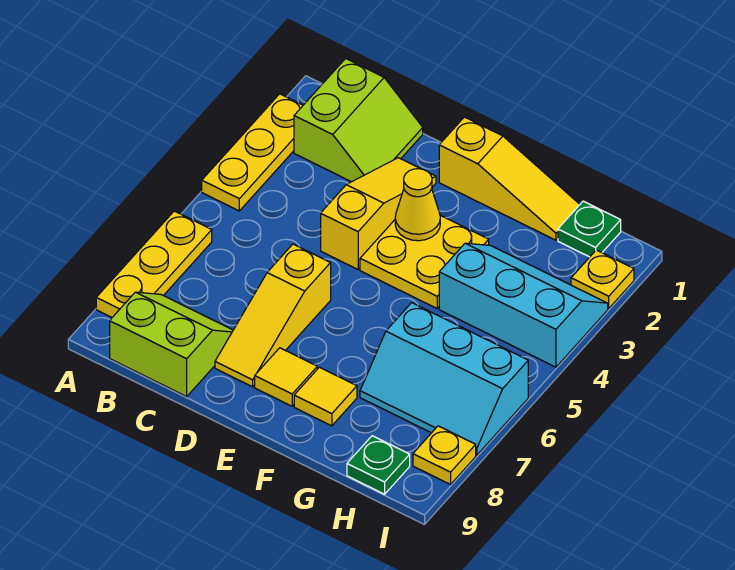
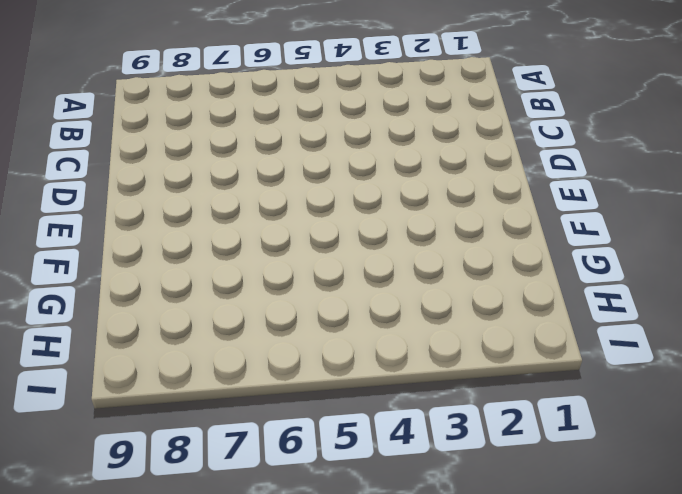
none -> yellow 1x3 plate [202,94,303,211]
none -> yellow 1x3 plate [96,211,212,317]
none -> lime 2x2 slope [294,58,423,182]

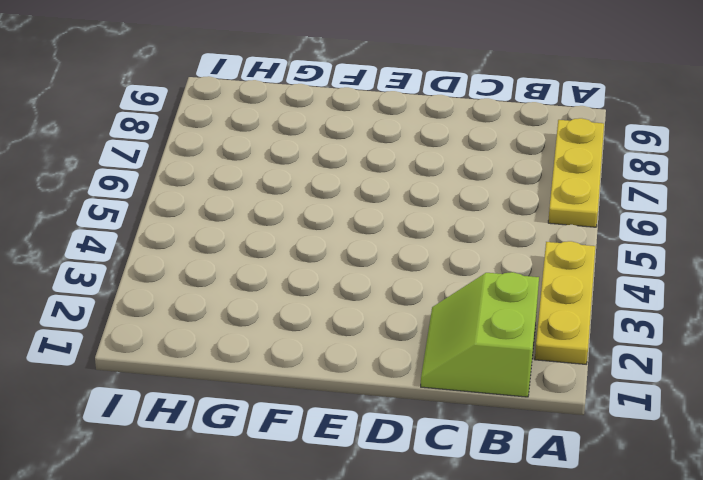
none -> lime 2x2 slope [110,292,233,397]
none -> yellow 1x3 slope [321,158,436,269]
none -> yellow 1x3 slope [215,244,331,387]

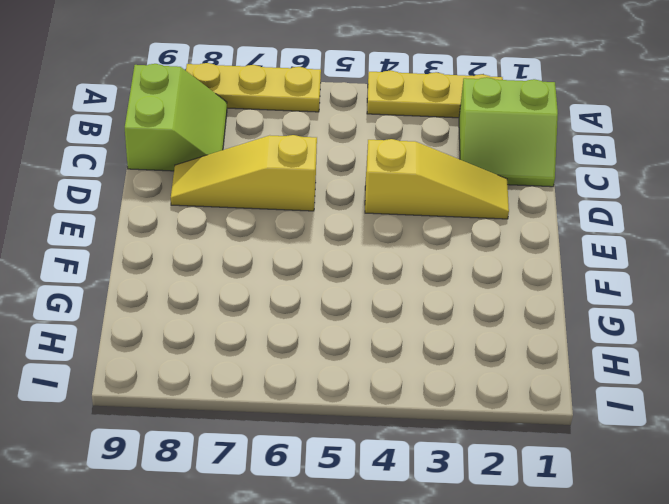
none -> yellow 1x3 slope [439,117,580,240]
none -> yellow 2x2 plate [360,215,489,308]
none -> yellow 1x1 tile [255,348,317,406]

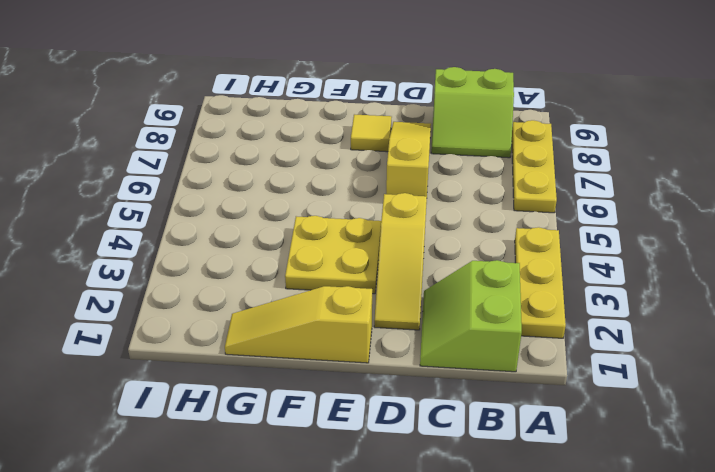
none -> yellow 1x1 tile [294,367,357,426]
none -> cyan 2x3 slope [439,243,608,367]
none -> cyan 2x3 slope [360,303,528,455]

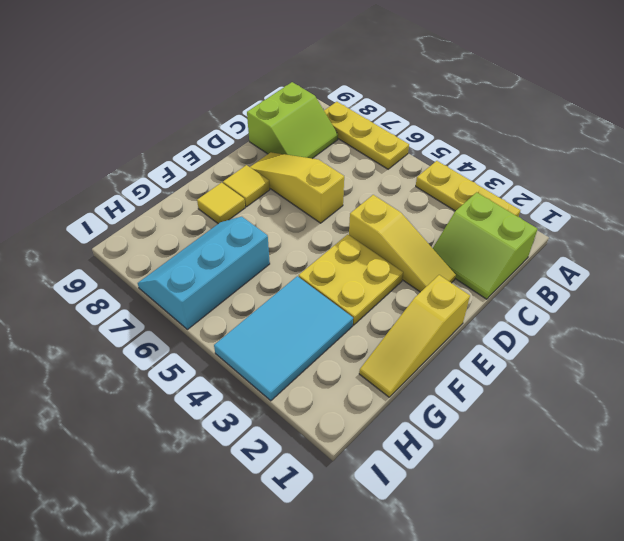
cyan 2x3 tile [214,276,353,401] -> cyan 2x3 slope [439,243,608,367]
none -> green 1x1 plate [558,201,621,257]
none -> green 1x1 plate [347,436,410,494]
none -> yellow 1x1 plate [571,250,634,309]

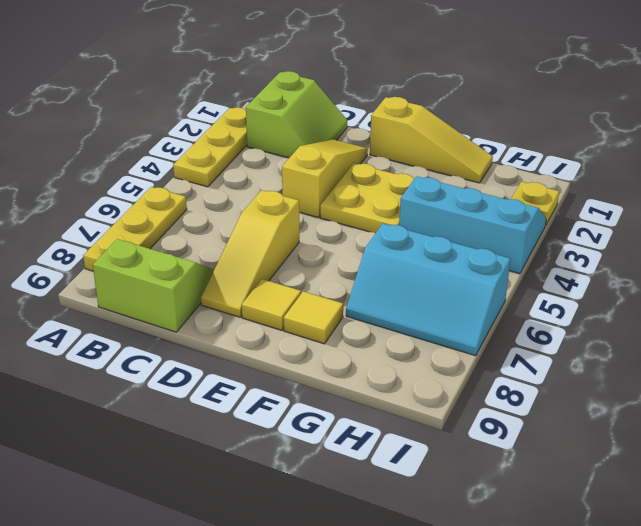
none -> green 1x1 plate [558,201,621,257]
none -> green 1x1 plate [347,436,410,494]
none -> yellow 1x1 plate [413,426,476,484]

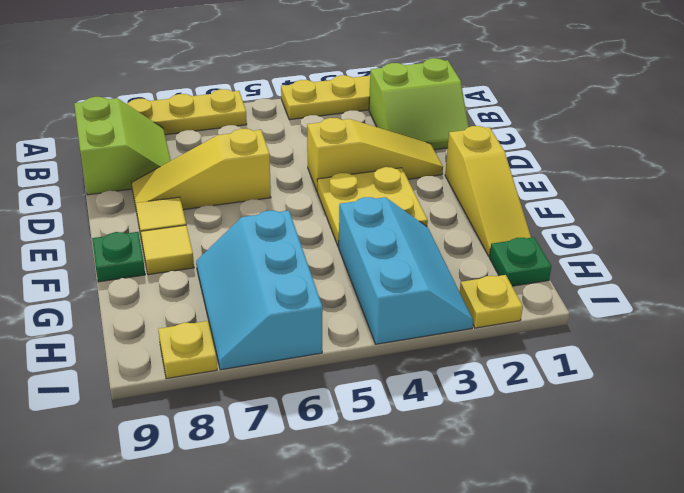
green 1x1 plate [92,232,145,282] -> green 1x1 plate moved to [347,436,410,494]
none -> yellow 1x1 cone [395,169,440,241]

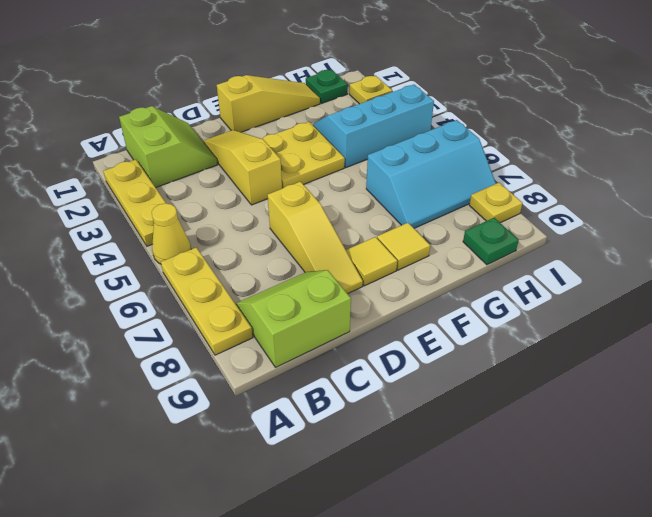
yellow 1x1 cone [152,203,191,264] -> yellow 1x1 cone moved to [395,169,440,241]

